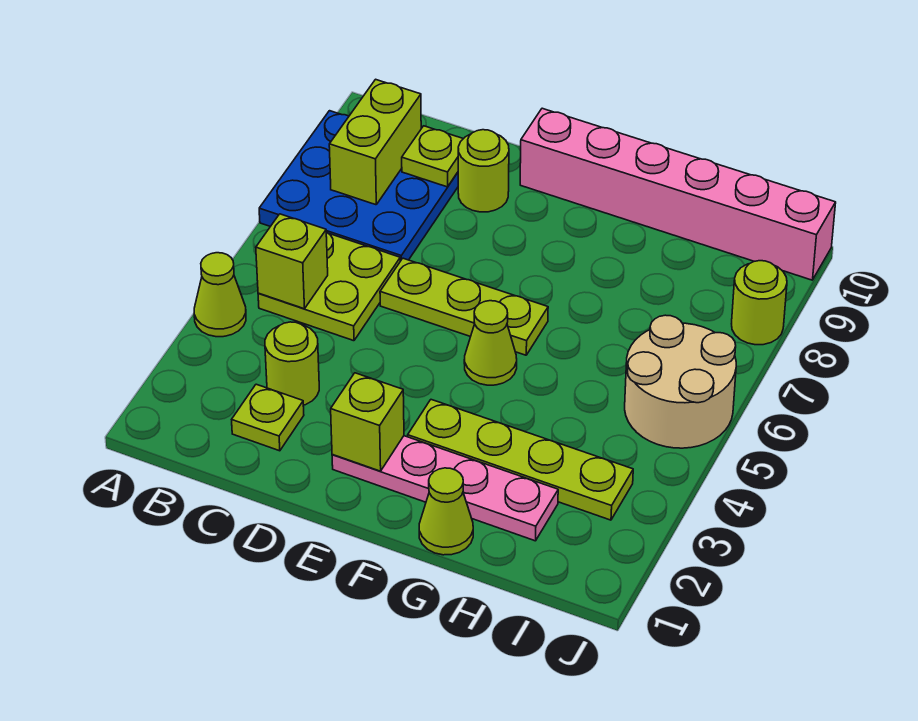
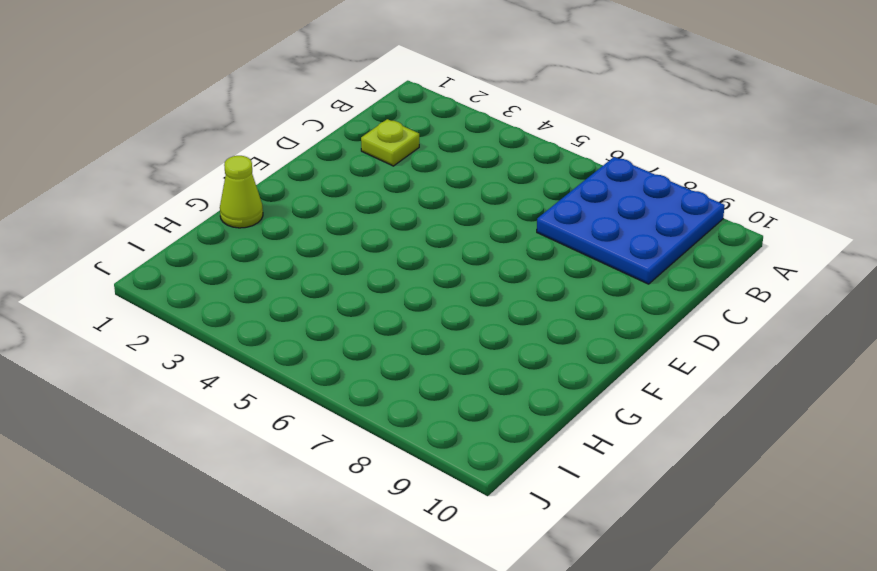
none -> lime 1x1 cone [194,253,246,337]
none -> lime 2x2 plate [258,232,400,341]
none -> lime 1x1 round brick [265,322,319,405]

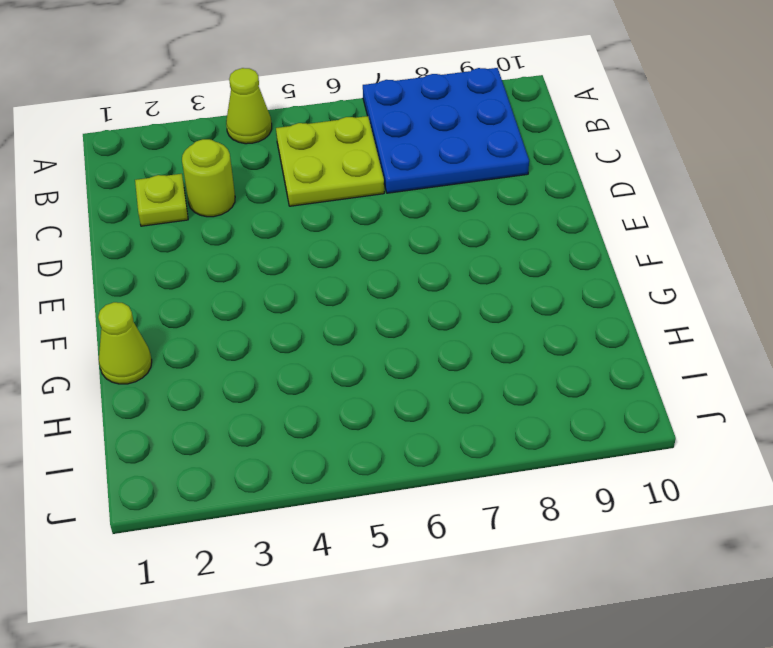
none -> lime 1x3 plate [380,258,548,355]
none -> lime 1x1 round brick [458,130,509,212]
none -> pink 1x4 plate [332,436,558,541]

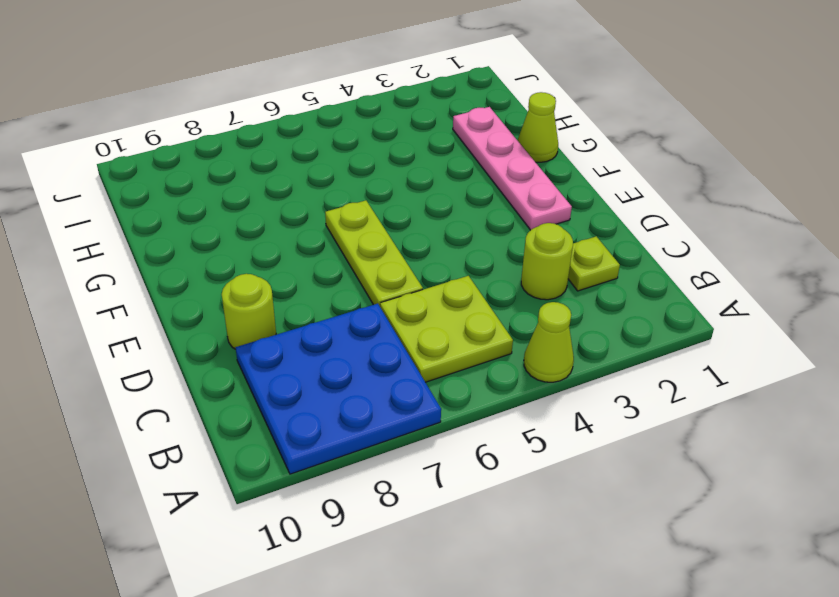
none -> pink 1x6 brick [520,108,836,280]
none -> lime 1x4 plate [408,400,633,520]
none -> lime 1x1 cone [464,301,517,385]

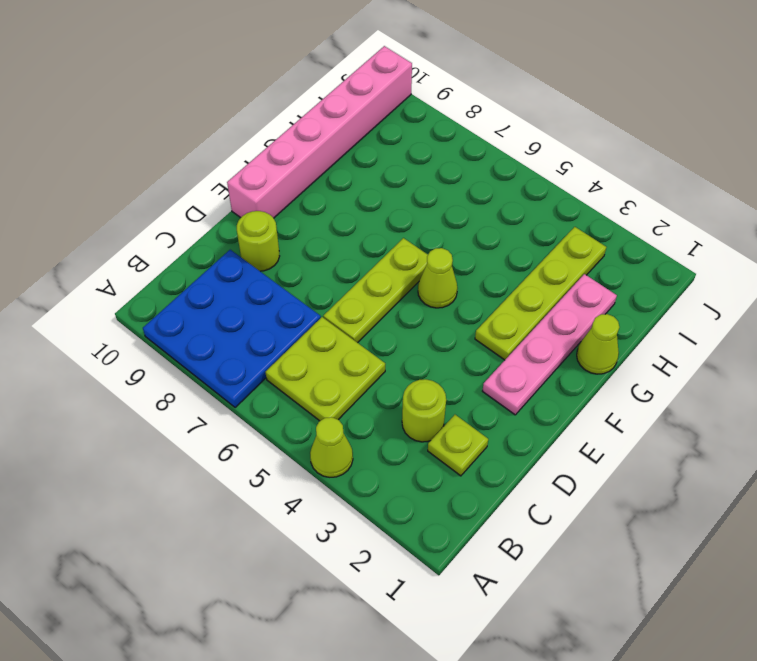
none -> tan 2x2 round brick [625,315,736,448]
none -> lime 1x1 round brick [732,261,787,345]
none -> lime 1x1 brick [256,214,328,309]

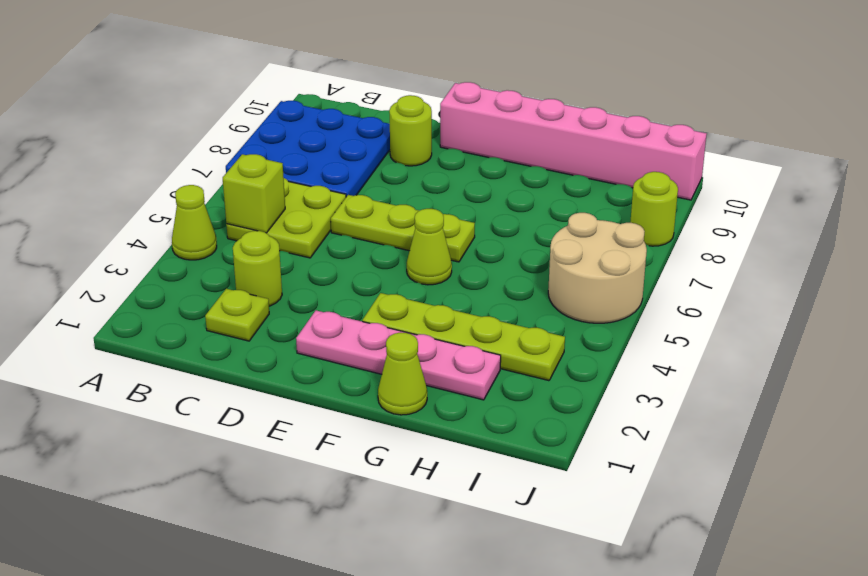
none -> lime 1x2 brick [329,79,421,205]
none -> lime 1x1 plate [402,126,463,187]
none -> lime 1x1 brick [331,373,404,471]

